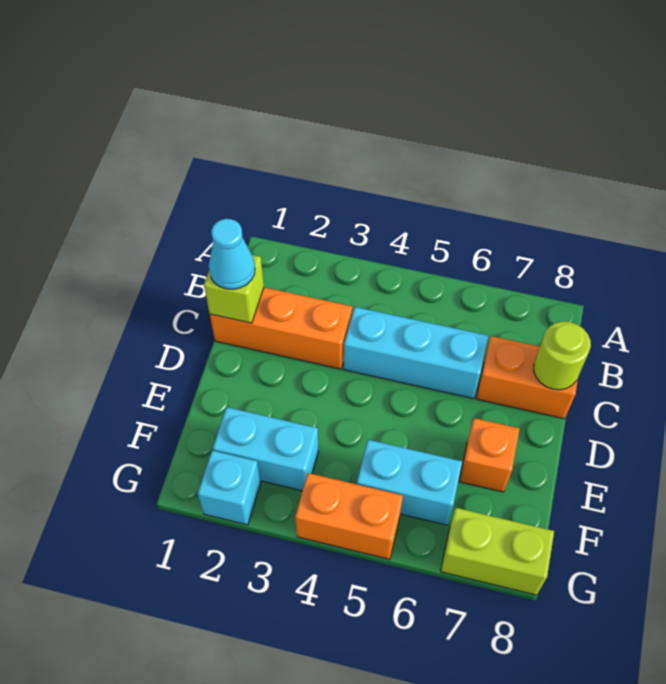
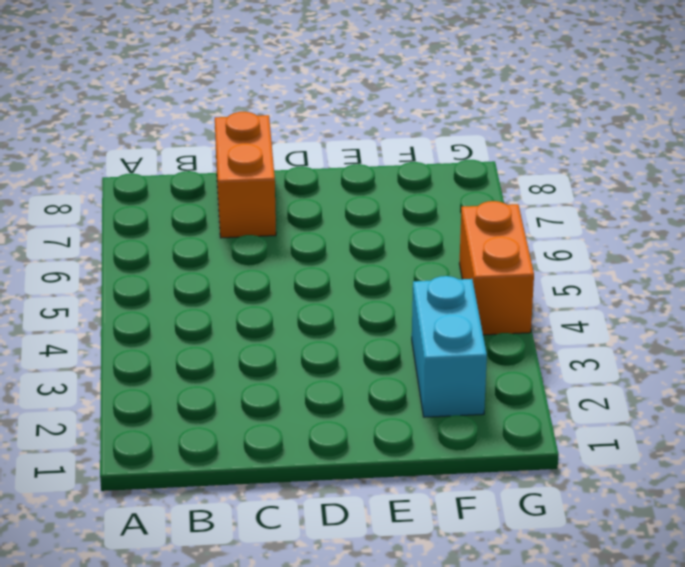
none -> orange 1x3 brick [210,287,352,369]
none -> cyan 1x3 brick [344,307,488,399]
none -> orange 1x1 brick [459,418,520,492]

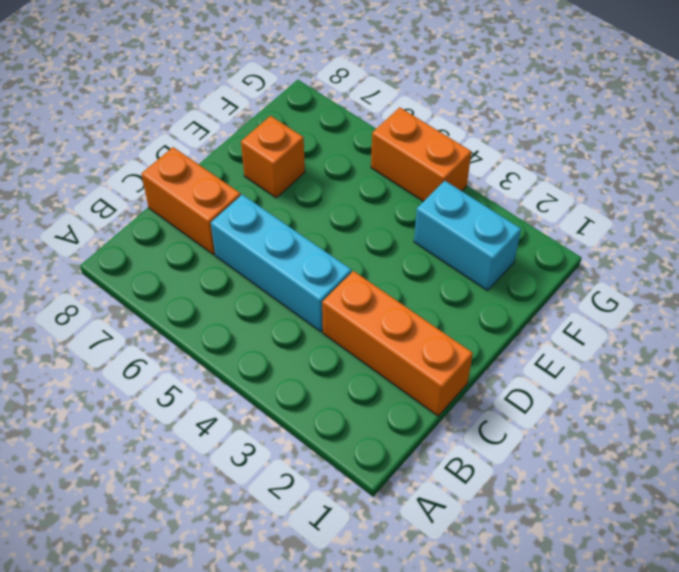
none -> cyan 1x2 brick [357,440,462,525]
none -> cyan 1x1 brick [198,450,261,525]
none -> lime 1x2 brick [441,508,554,595]

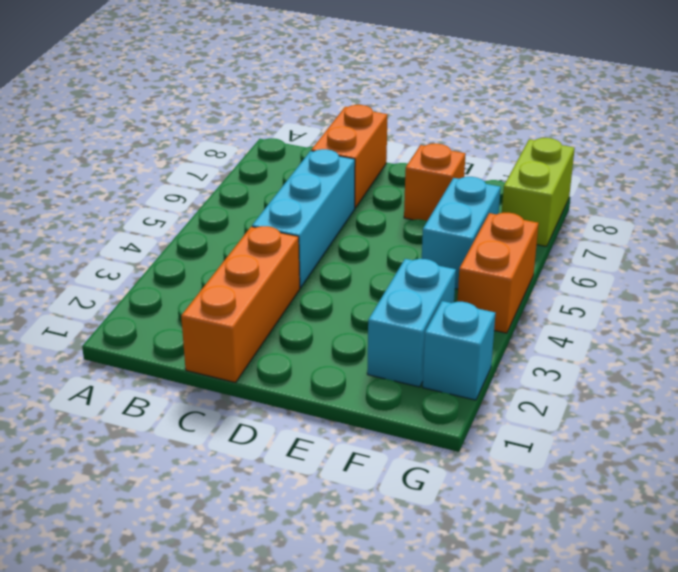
none -> lime 1x1 brick [204,255,264,323]
none -> lime 1x1 round brick [534,322,591,390]
none -> cyan 1x1 cone [209,219,255,289]

